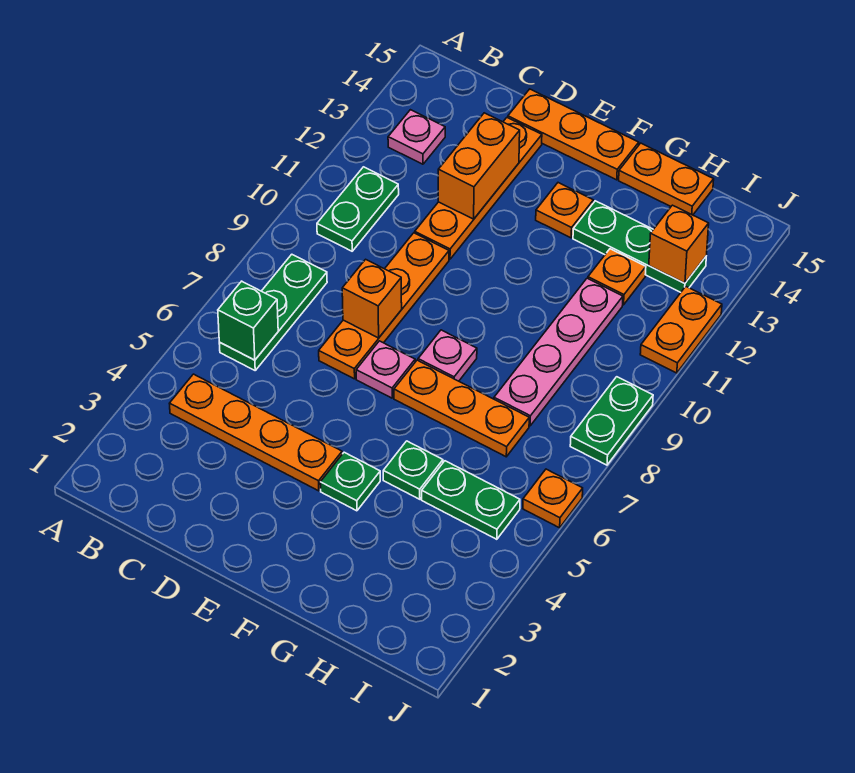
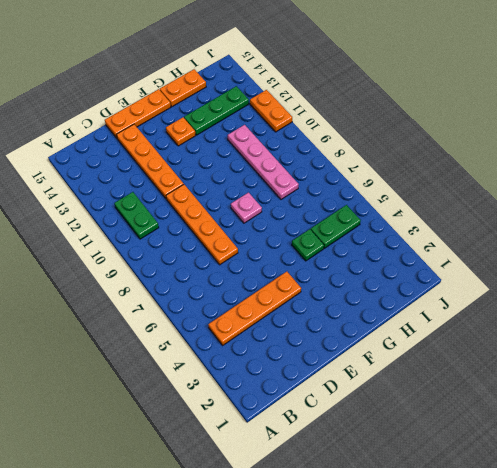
none -> green 1x3 plate [219,254,327,370]
none -> pink 1x1 plate [388,110,445,164]
none -> pink 1x1 plate [356,341,415,398]

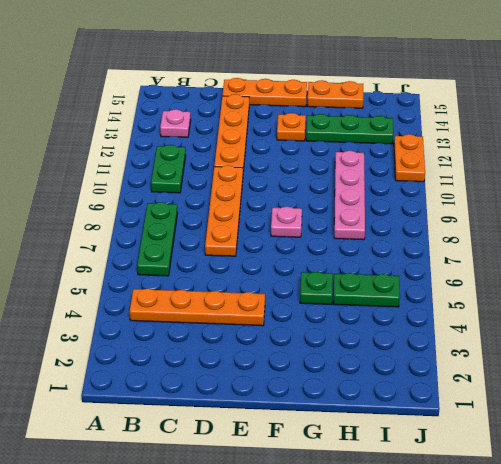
none -> pink 1x1 plate [356,341,415,398]
none -> green 1x1 plate [320,452,380,511]
none -> orange 1x3 plate [394,360,529,457]

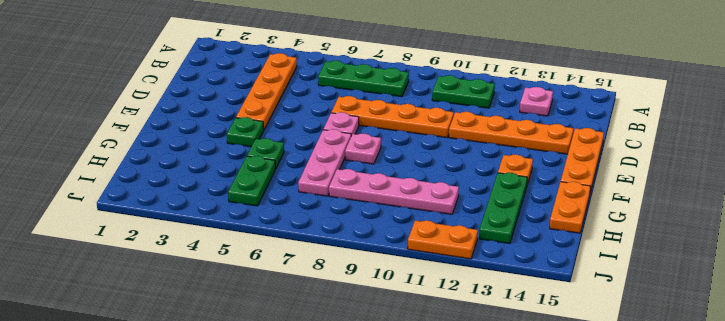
pink 1x3 plate [298,129,351,196] -> orange 1x3 plate [394,360,529,457]
none -> orange 1x1 plate [588,249,646,305]
none -> orange 1x1 plate [523,469,583,528]
none -> green 1x2 plate [570,377,653,465]

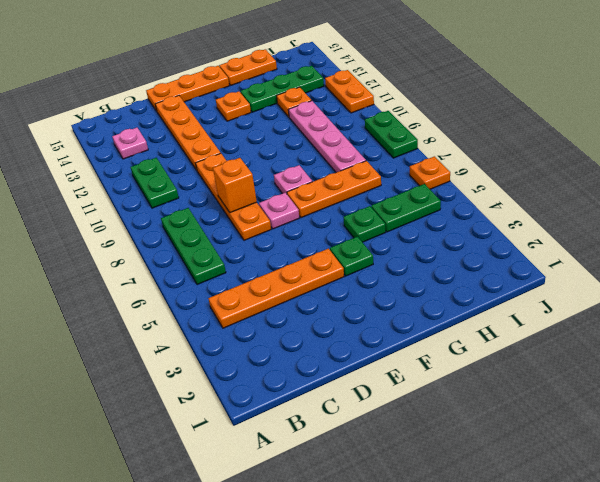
none -> green 1x1 brick [218,281,278,360]
none -> orange 1x2 brick [438,113,520,219]
none -> orange 1x1 brick [649,205,709,283]

